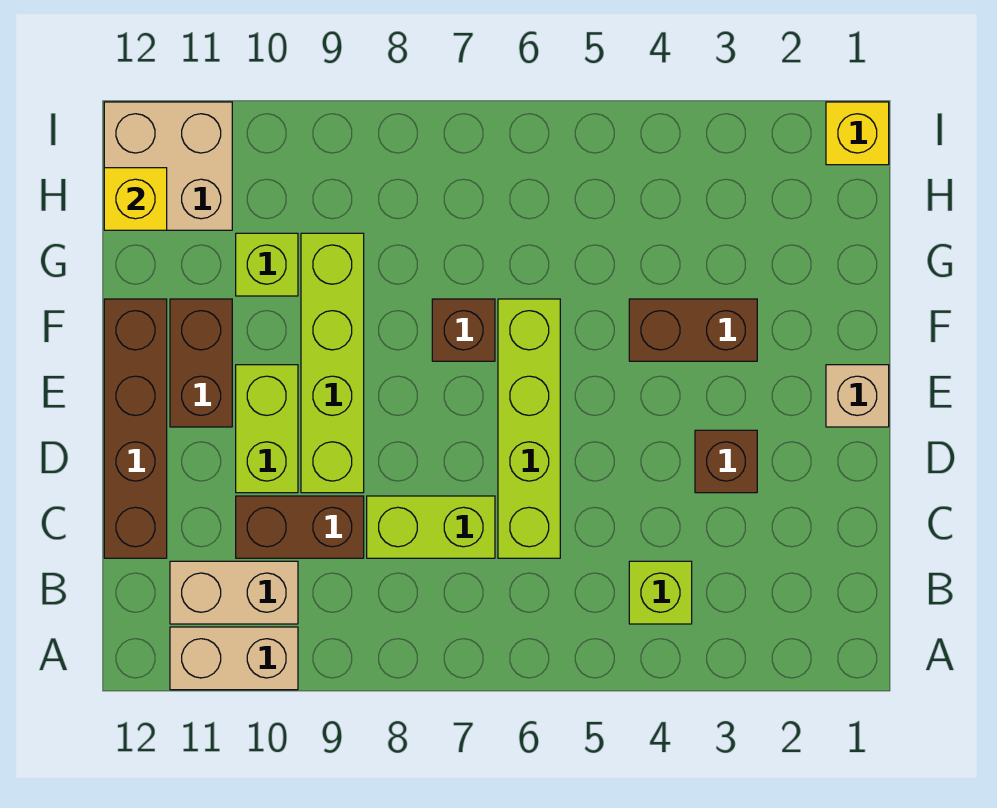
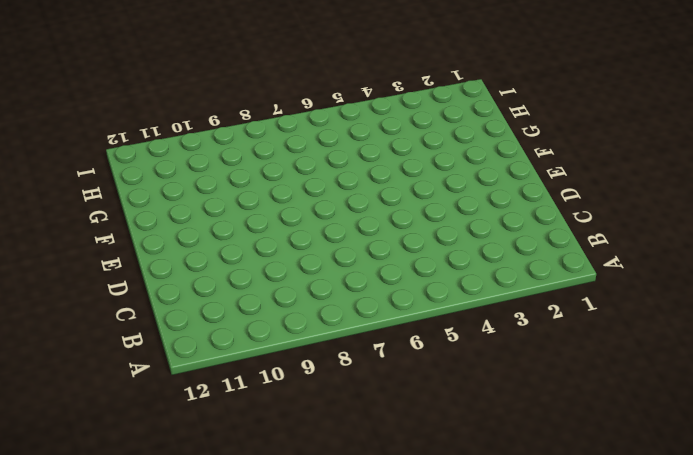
none -> tan 1x2 brick [170,627,298,690]
none -> lime 1x1 brick [629,561,692,624]
none -> tan 1x2 brick [170,561,298,624]

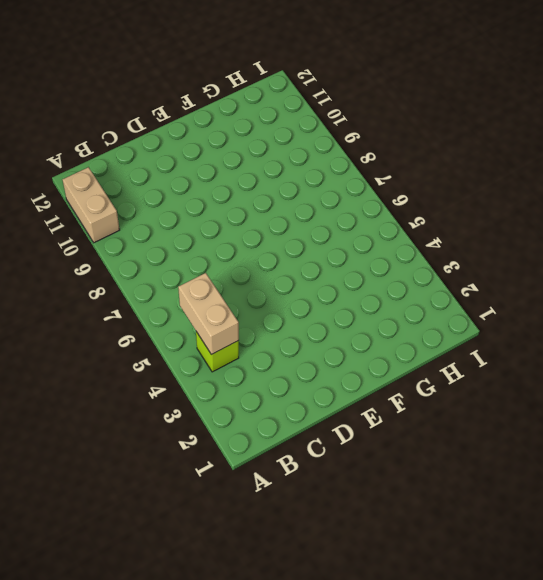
tan 1x2 brick [178,273,239,355] -> tan 1x2 brick moved to [170,561,298,624]
none -> lime 1x4 brick [498,299,560,558]
none -> lime 1x2 brick [367,496,495,558]
none -> brown 1x2 brick [236,496,364,558]

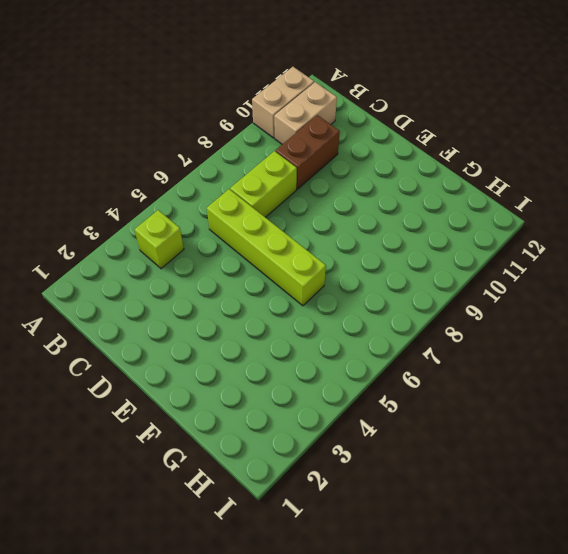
none -> brown 1x4 brick [104,299,167,558]
none -> brown 1x1 brick [695,430,757,493]
none -> lime 1x4 brick [301,233,364,493]

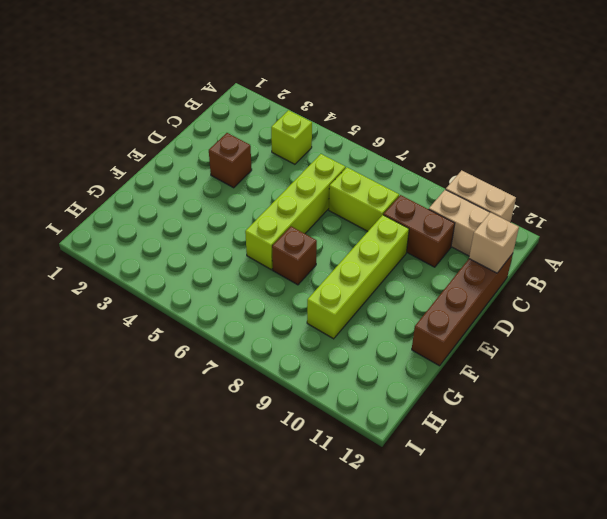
tan 1x1 brick [469,212,519,273] -> tan 1x1 brick moved to [826,365,889,427]
none -> lime 1x2 brick [236,365,298,493]
none -> brown 1x2 brick [170,299,232,427]
none -> brown 1x2 brick [629,299,757,361]

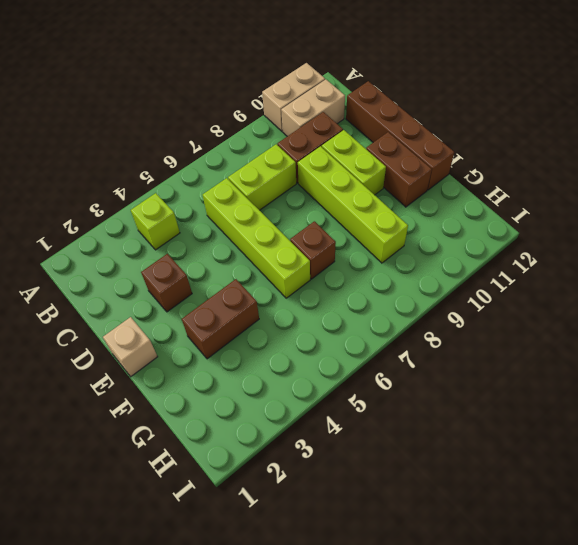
none -> lime 1x1 brick [236,233,298,296]
none -> tan 2x2 brick [104,102,232,230]
none -> yellow 1x1 brick [826,102,889,165]

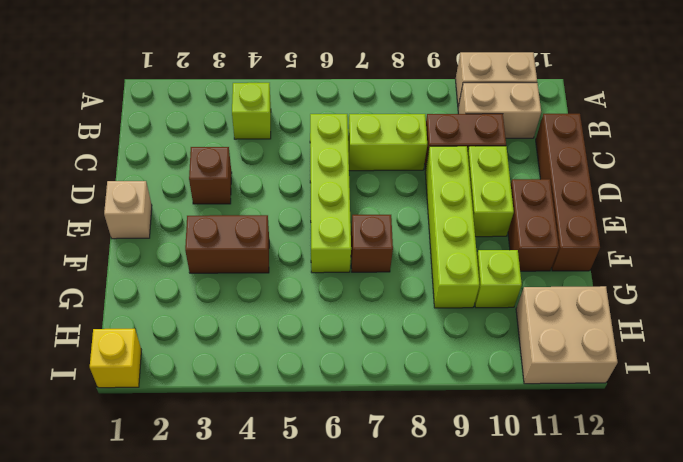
none -> yellow 1x1 brick [104,168,167,230]

